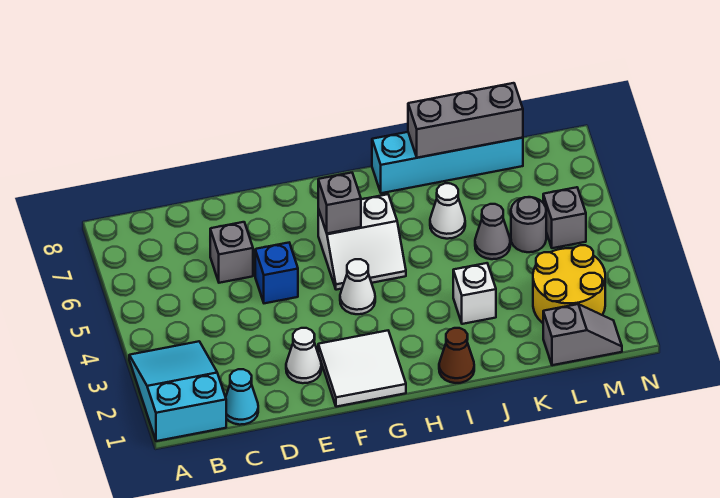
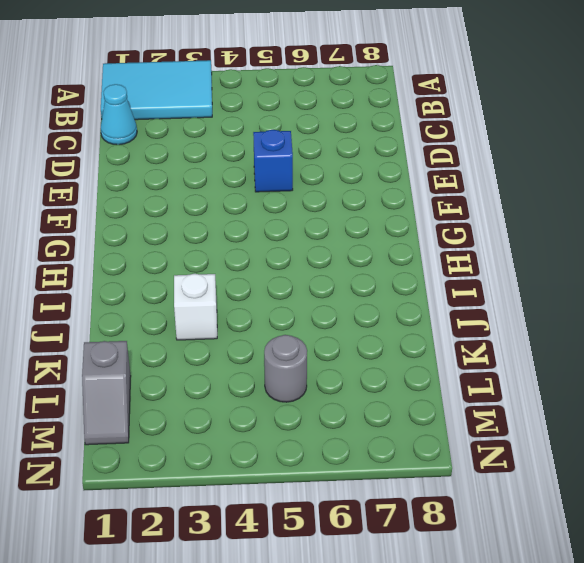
cyan 2x3 tile [101,60,212,120] -> cyan 2x3 slope [129,341,226,441]
none -> grey 1x1 brick [210,222,253,283]
none -> white 1x1 cone [286,328,321,383]
none -> white 2x2 tile [318,331,406,407]

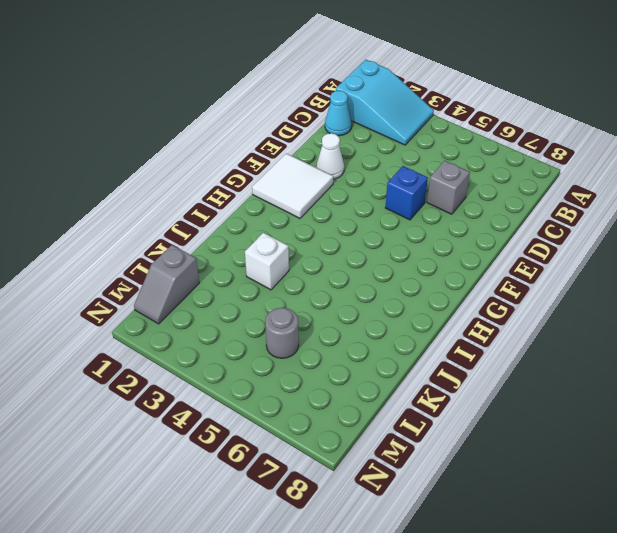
none -> white 1x1 cone [340,259,375,314]
none -> white 2x2 slope [318,194,406,290]
none -> brown 1x1 cone [439,328,474,383]

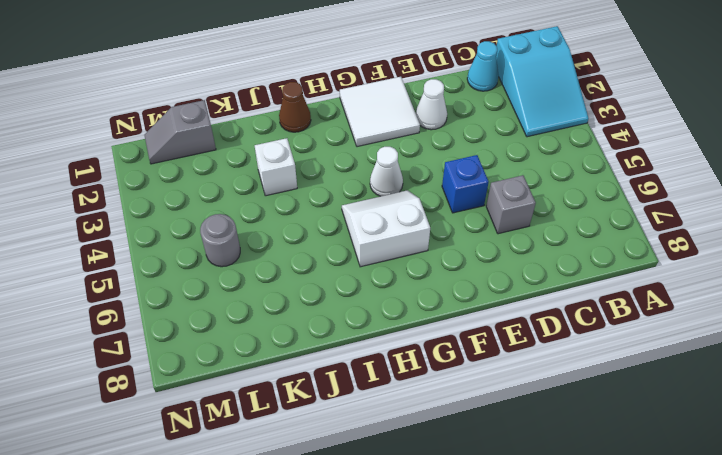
none -> cyan 1x4 brick [372,132,523,193]
none -> white 1x1 cone [430,183,465,239]
none -> grey 1x1 cone [475,204,510,259]

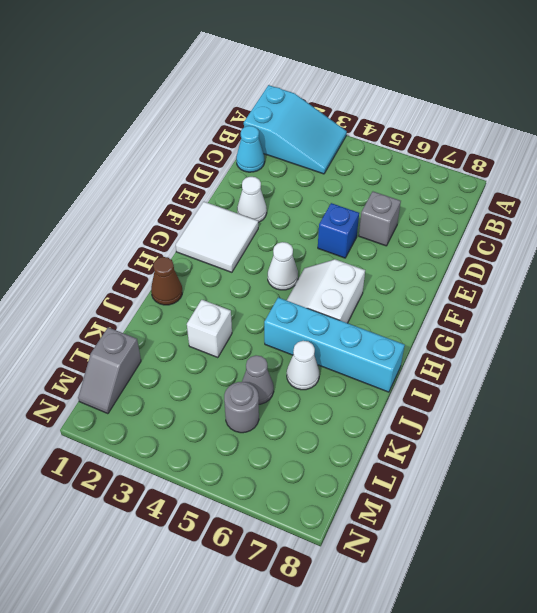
cyan 1x4 brick [264,298,405,392] -> cyan 1x4 brick turned to [372,132,523,193]
none -> yellow 2x2 round brick [533,245,605,323]
none -> grey 1x1 brick [543,187,586,248]
none -> grey 1x1 brick [318,173,361,233]

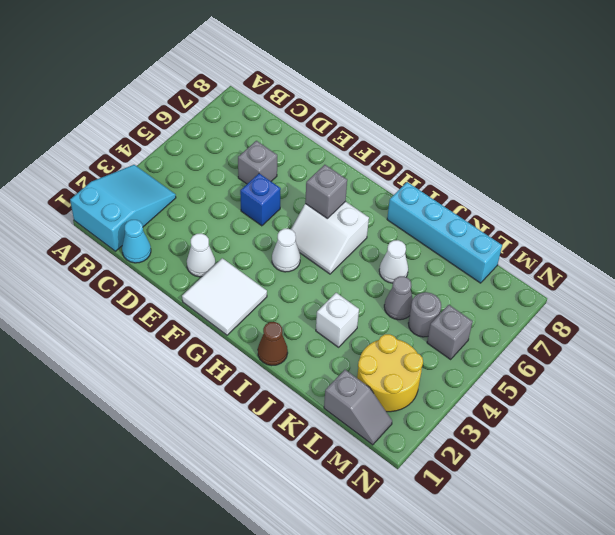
none -> grey 1x3 brick [408,83,523,158]

